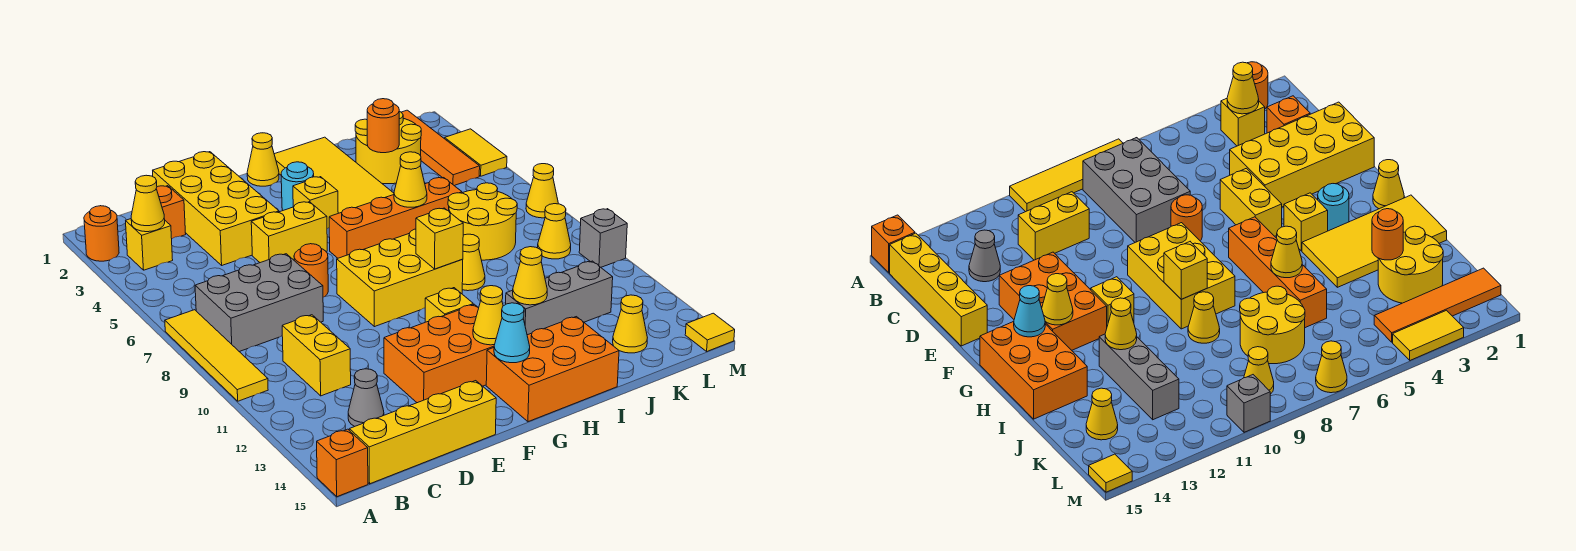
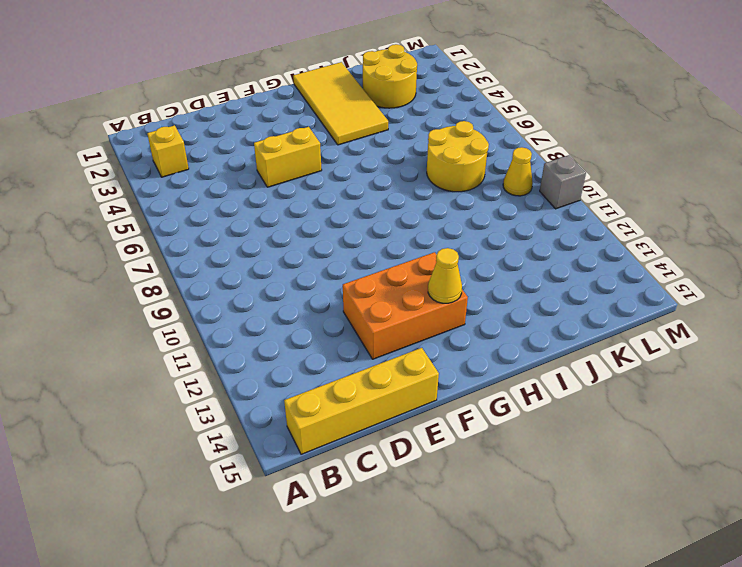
none -> orange 1x1 round brick [84,206,119,261]
none -> yellow 1x4 tile [165,310,268,401]
none -> orange 1x1 brick [317,429,368,497]
none -> grey 2x3 brick [195,254,323,352]

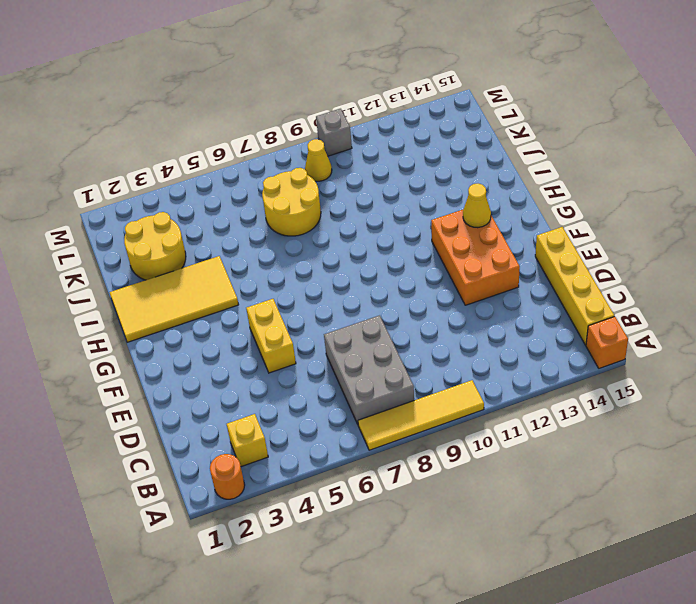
none -> orange 1x1 brick [156,186,186,239]
none -> yellow 1x2 brick [282,315,351,396]
none -> grey 1x1 cone [348,369,384,427]
none -> yellow 2x4 brick [153,152,279,265]

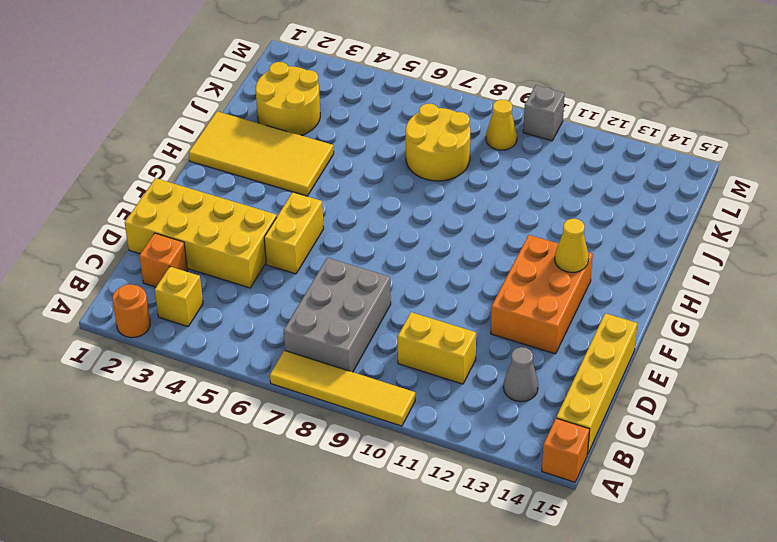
none -> orange 1x1 round brick [294,244,328,297]
none -> yellow 2x3 brick [337,229,463,327]
none -> yellow 1x1 cone [247,133,279,186]
none -> cyan 1x1 round brick [281,162,314,210]

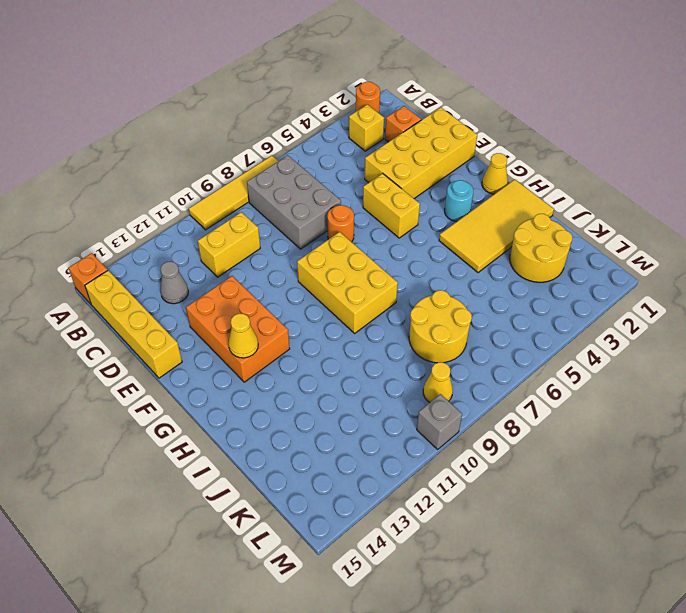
none -> yellow 1x1 brick [293,177,338,229]
none -> orange 1x4 brick [329,178,462,258]
none -> yellow 1x1 brick [425,288,473,322]
none -> orange 2x3 brick [486,317,619,422]

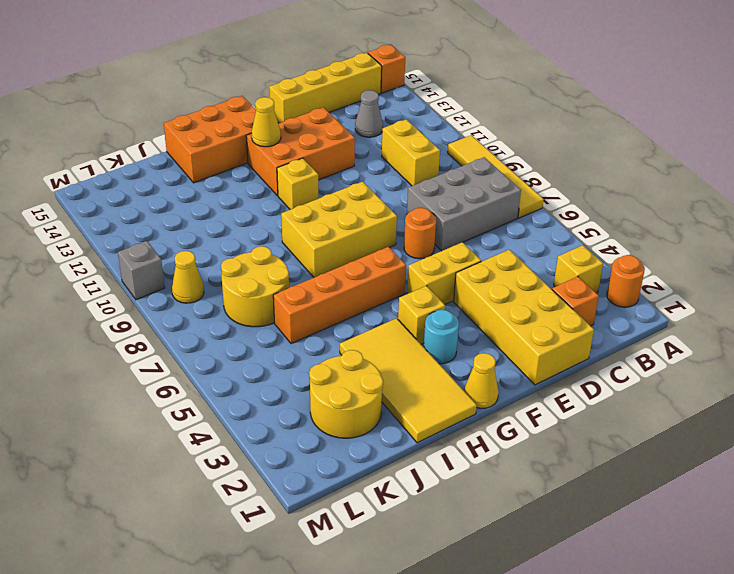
none -> yellow 1x1 cone [462,234,485,291]
none -> grey 1x3 brick [506,261,613,335]
none -> yellow 1x1 cone [613,295,647,353]
none -> orange 1x4 tile [402,110,480,186]

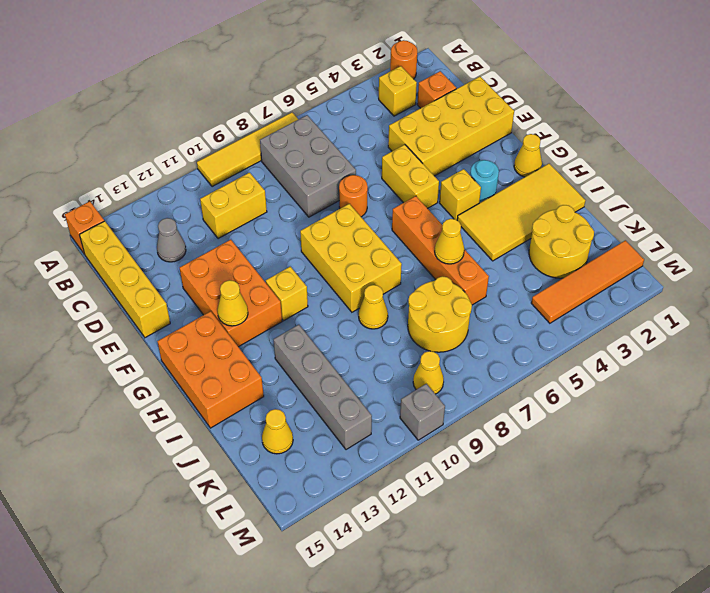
grey 1x4 brick [274,325,372,450] -> grey 1x3 brick [506,261,613,335]
none -> yellow 1x2 tile [445,129,507,176]
none -> yellow 1x1 cone [526,164,558,218]
none -> yellow 1x1 tile [685,313,735,351]
none -> yellow 1x1 cone [131,175,165,232]

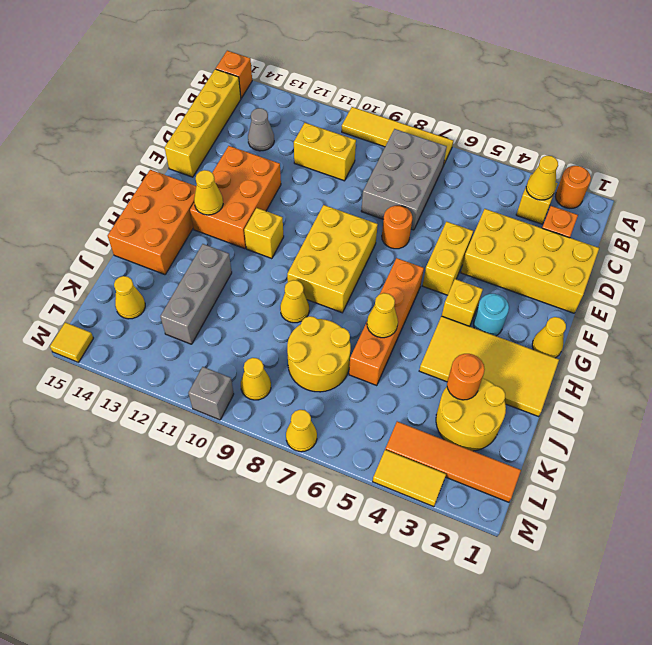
none -> cyan 1x1 cone [494,303,530,363]
none -> yellow 1x1 brick [416,208,463,269]
none -> yellow 1x1 cone [513,247,547,305]

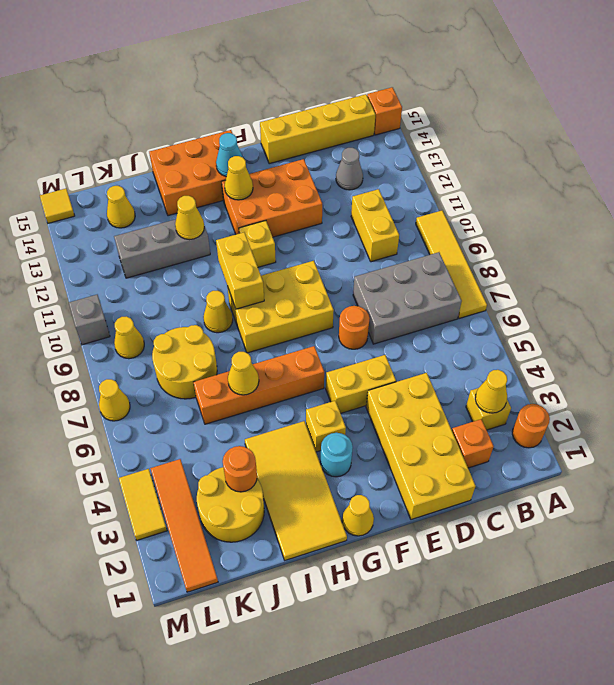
yellow 1x2 brick [216,232,264,309] -> yellow 1x1 brick [416,208,463,269]

